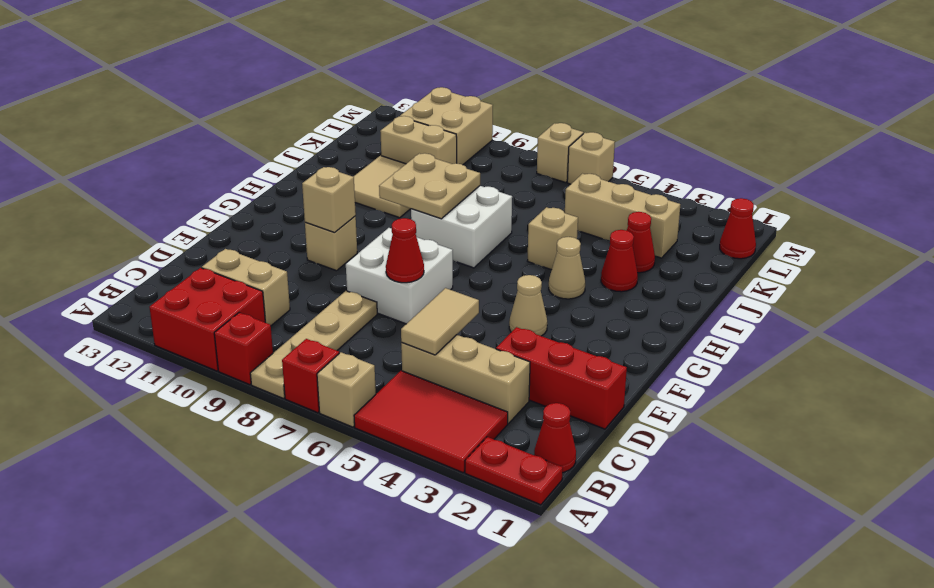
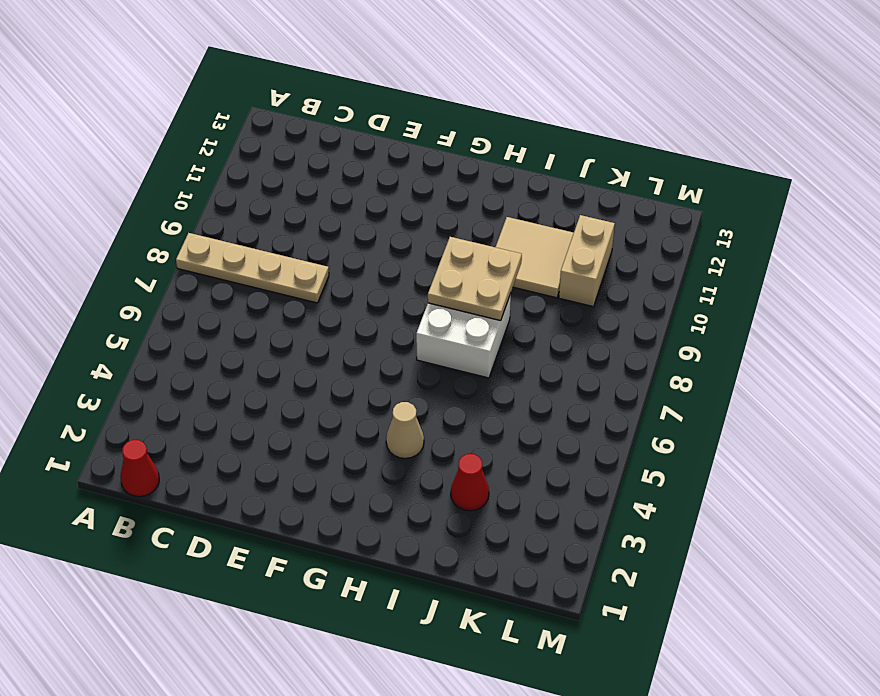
none -> red 1x2 plate [465,437,563,505]
none -> red 2x3 tile [354,371,508,473]
none -> tan 1x1 brick [317,352,376,427]
none -> red 1x1 brick [282,339,339,413]

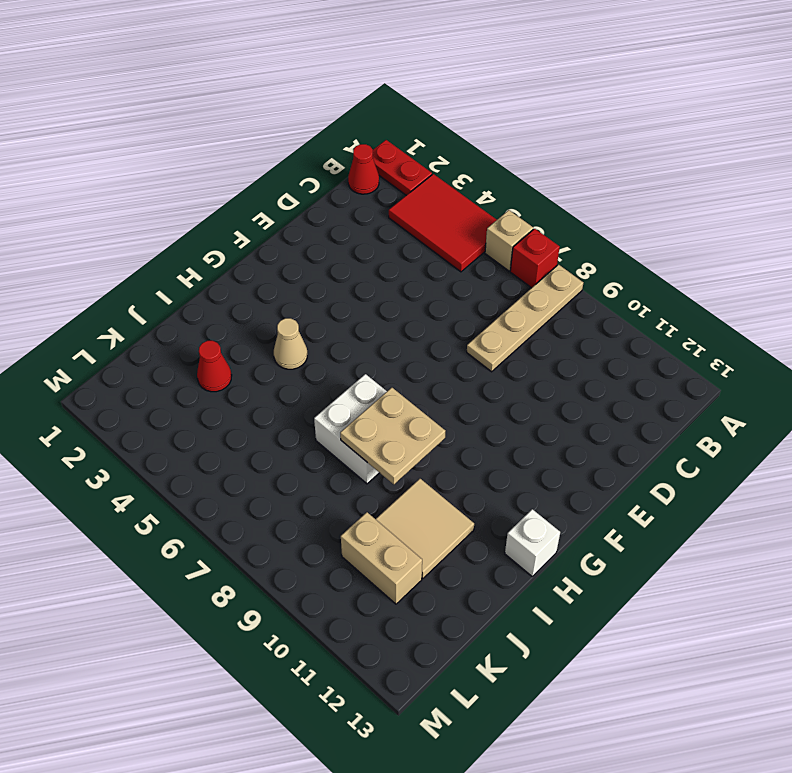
white 1x1 brick [505,509,560,576] -> none
none -> red 1x1 brick [214,313,273,385]
none -> red 2x2 brick [150,268,265,371]
none -> tan 1x3 brick [401,335,530,424]
none -> tan 1x2 brick [202,249,290,326]

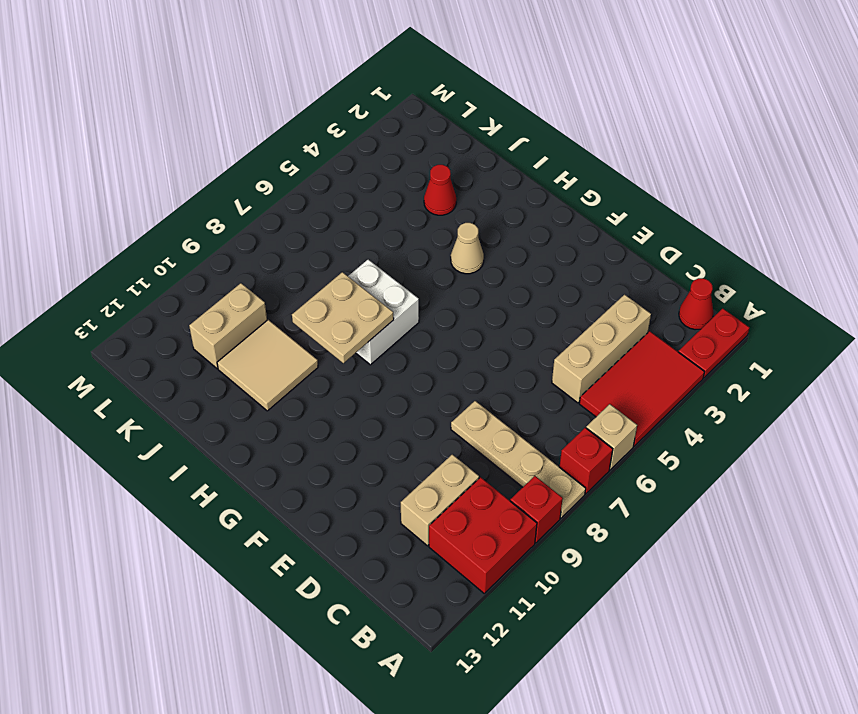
none -> red 1x3 brick [496,327,627,429]
none -> white 2x2 brick [346,228,453,324]
none -> tan 1x1 cone [509,275,547,336]
none -> tan 1x1 brick [305,216,357,271]

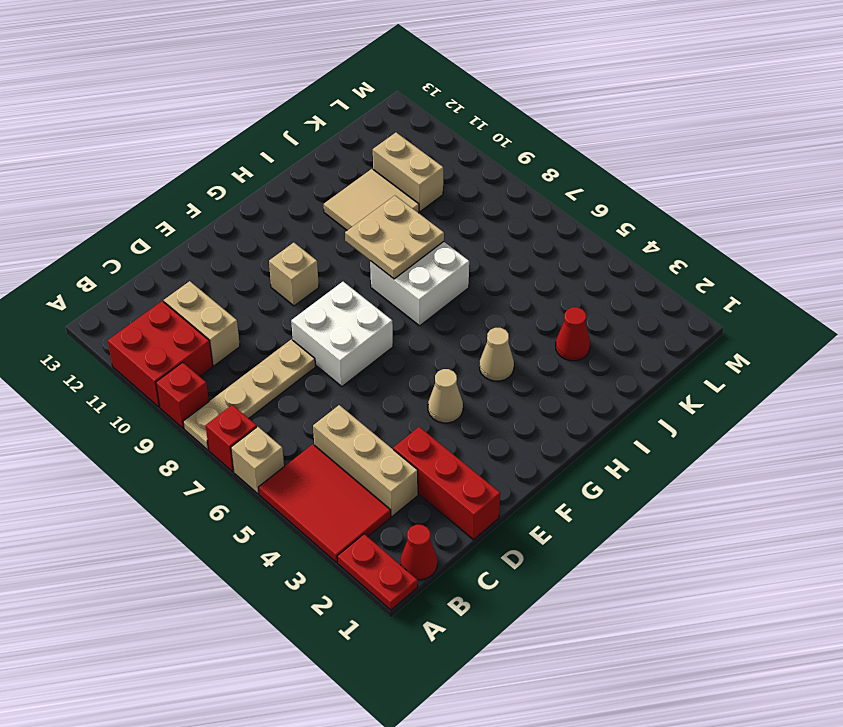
none -> red 1x1 cone [601,230,638,292]
none -> tan 1x1 brick [528,207,578,270]
none -> tan 1x3 brick [565,174,680,258]
none -> red 1x1 cone [720,198,756,259]

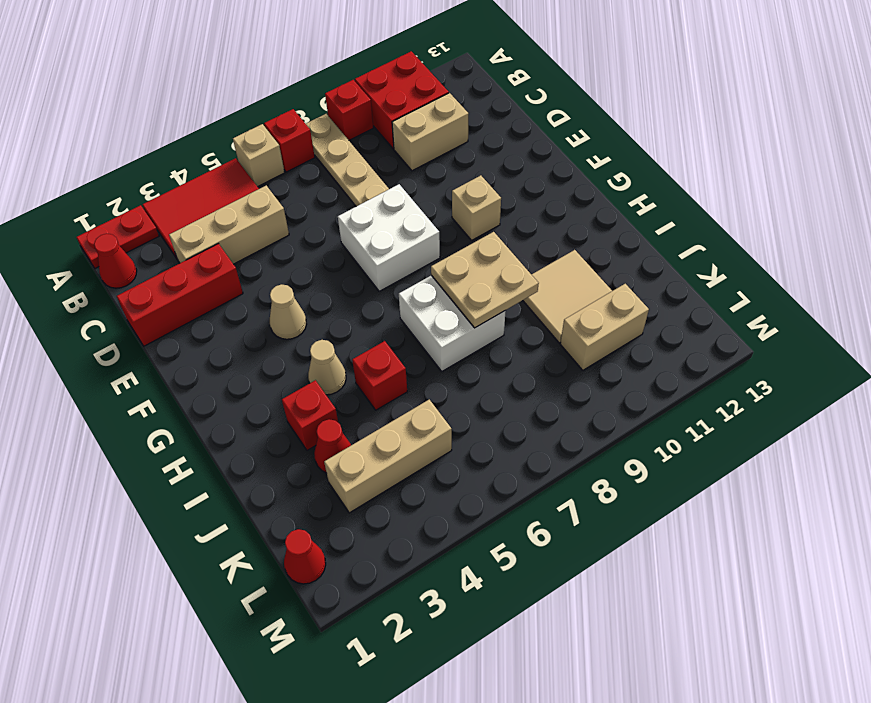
red 1x1 brick [282,380,338,450] -> red 1x1 cone [601,230,638,292]
red 1x1 brick [352,341,407,410] -> tan 1x1 brick [528,207,578,270]
none -> tan 2x2 brick [400,87,493,165]
none -> tan 1x1 brick [567,132,615,184]
none -> tan 1x1 brick [537,123,584,183]
none -> tan 1x2 tile [401,288,479,355]

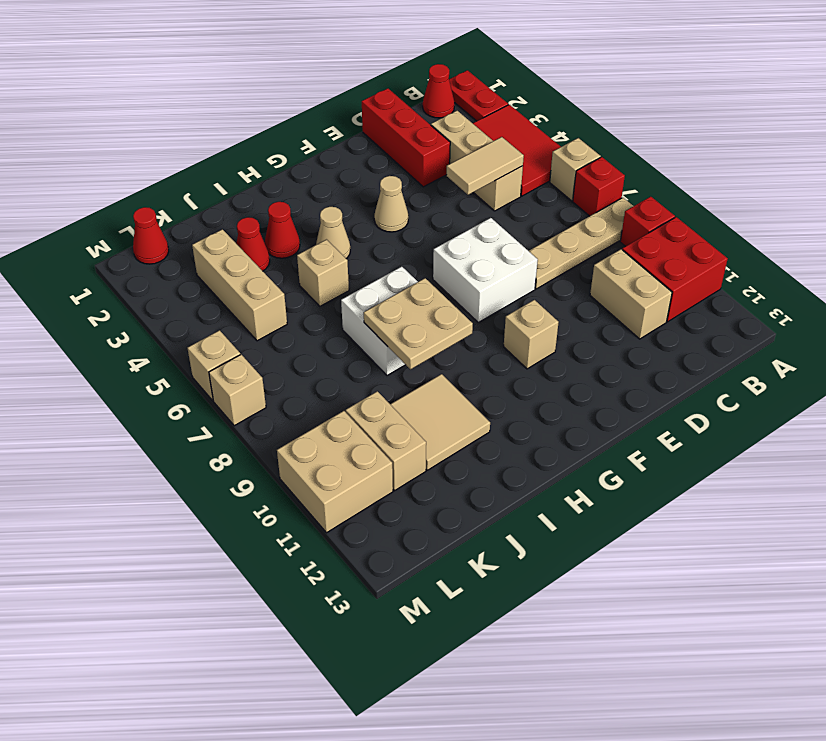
none -> red 1x1 cone [386,218,424,283]
none -> tan 1x1 brick [302,167,356,233]

